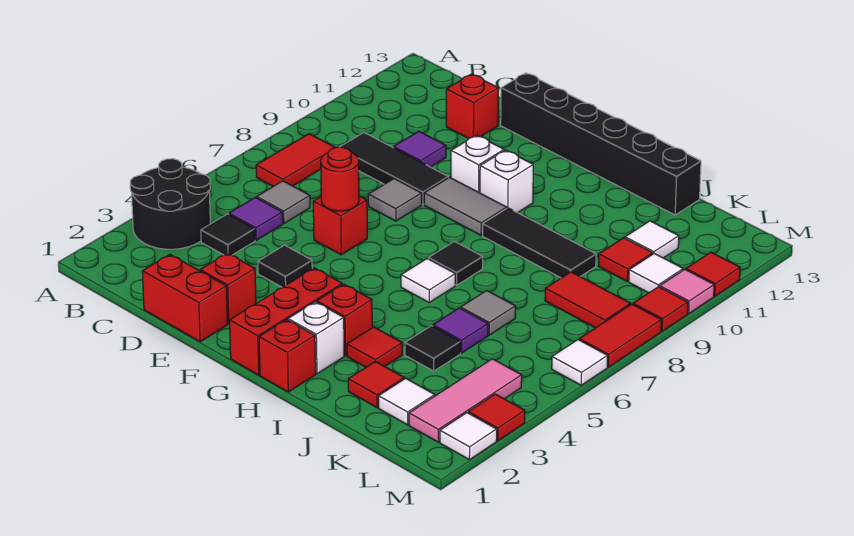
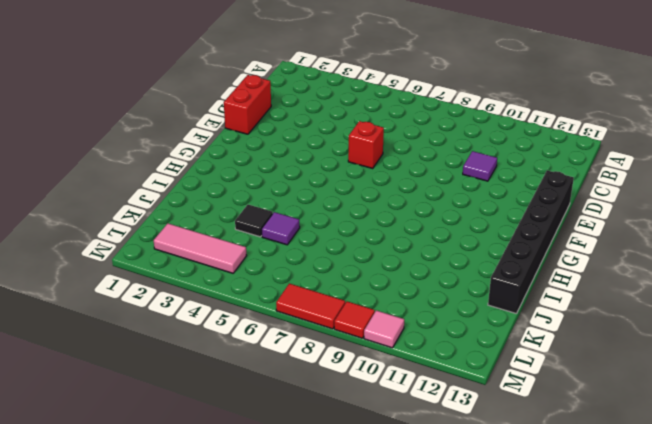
none -> black 2x2 round brick [130,159,210,249]
none -> red 1x2 tile [256,134,335,186]
none -> black 1x1 tile [201,214,255,255]
none -> purple 1x1 tile [229,197,283,240]

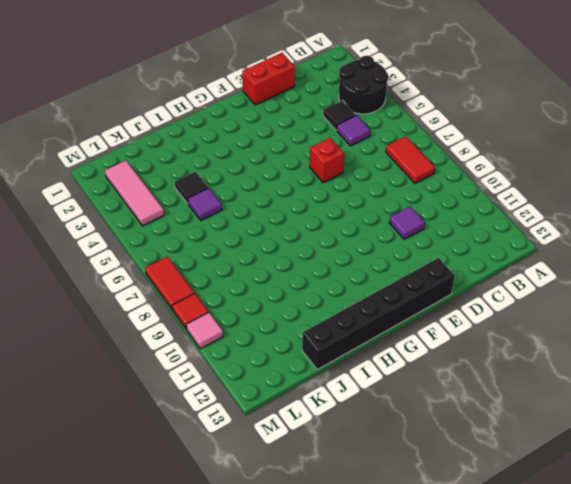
none -> grey 1x1 tile [257,181,310,224]
none -> black 1x3 tile [340,133,448,205]
none -> red 1x1 brick [446,74,499,139]
none -> red 1x1 brick [200,253,256,324]

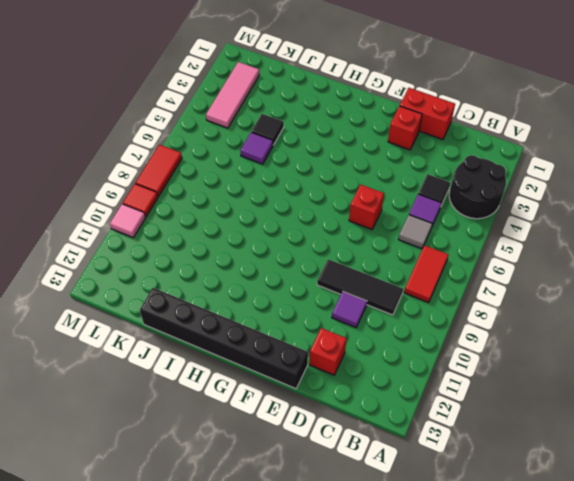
none -> black 1x1 tile [258,245,312,287]
none -> grey 1x1 tile [368,179,422,221]
none -> grey 1x2 tile [424,177,507,235]
none -> white 1x1 brick [451,135,504,193]

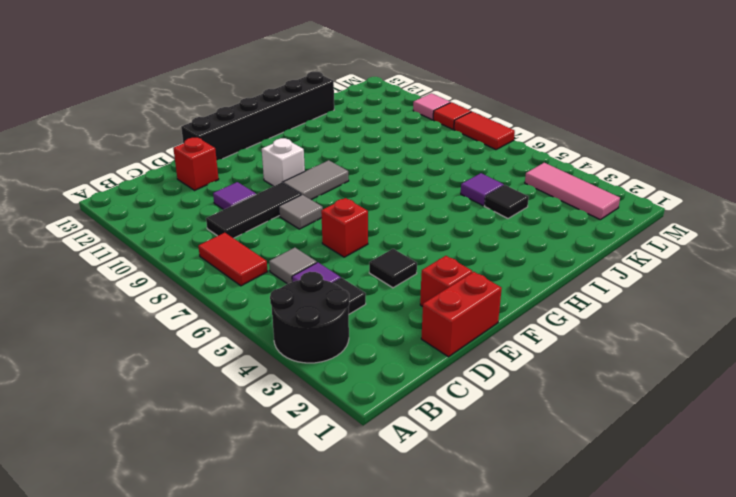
none -> red 1x3 brick [230,268,342,375]
none -> white 1x1 brick [480,150,533,213]
none -> red 1x1 brick [259,320,316,392]
none -> white 1x1 brick [288,302,344,374]

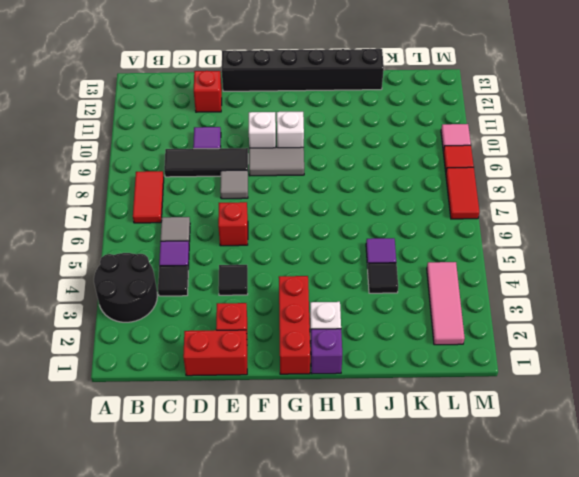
purple 1x1 brick [311,329,342,374] -> red 1x1 brick [259,320,316,392]
none -> red 1x1 brick [317,284,372,356]
none -> white 1x1 tile [401,259,455,302]
none -> black 1x1 tile [429,242,483,285]
none -> black 1x3 tile [483,208,596,278]

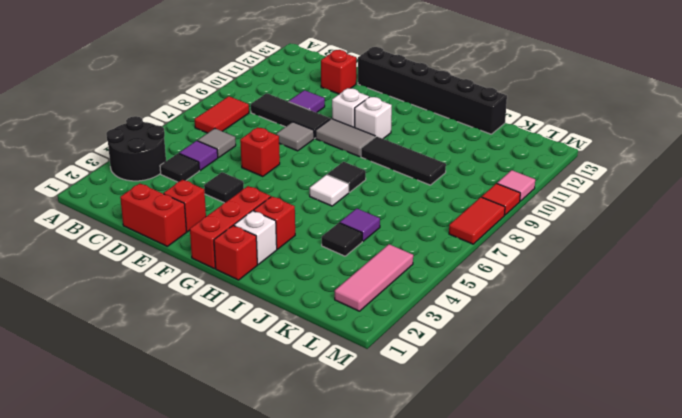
none -> red 1x1 tile [347,327,402,367]
none -> red 1x1 tile [348,361,404,408]
none -> grey 1x1 tile [461,291,515,335]
none -> white 1x1 tile [379,378,435,425]

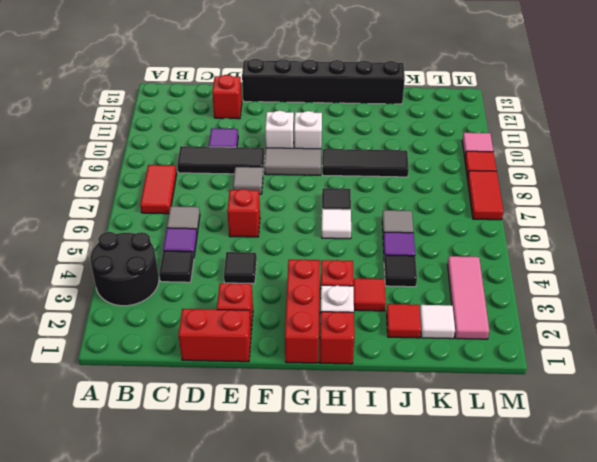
none -> red 1x2 tile [545,272,630,328]
none -> red 1x1 tile [598,238,653,281]
none -> white 1x1 tile [625,221,679,258]
none -> white 1x1 tile [629,254,683,293]

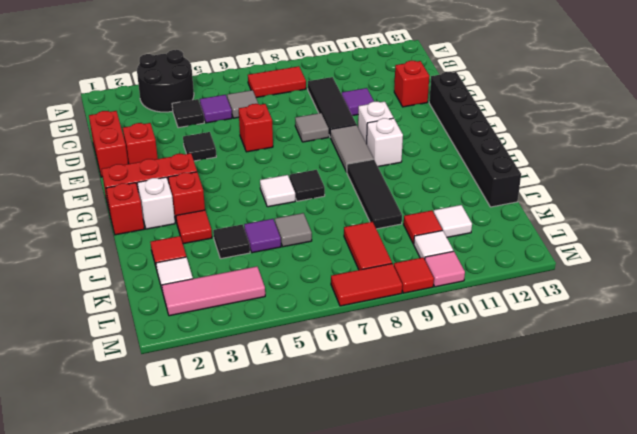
none -> white 1x1 tile [440,413,497,460]
none -> red 1x1 tile [468,394,525,441]
none -> white 1x1 tile [552,340,608,385]
none -> red 1x1 tile [686,252,740,296]

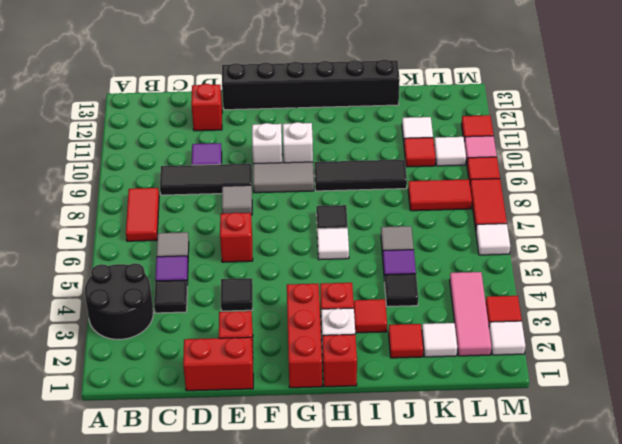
none -> red 1x1 round brick [321,147,359,211]

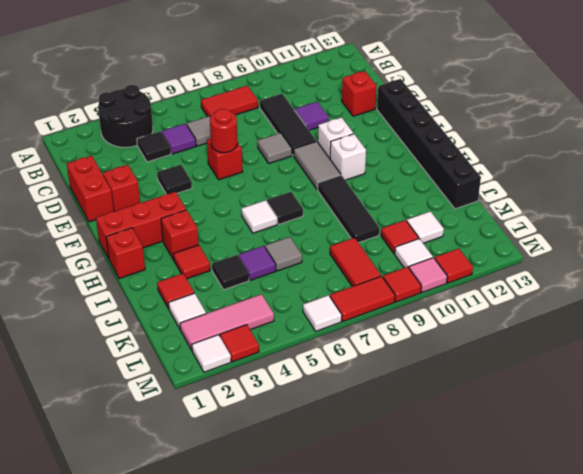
none -> white 1x1 brick [288,302,344,374]

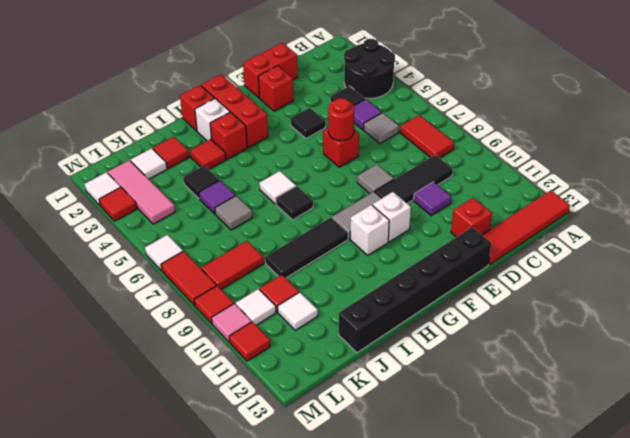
red 1x4 tile [482,190,570,265] -> none

